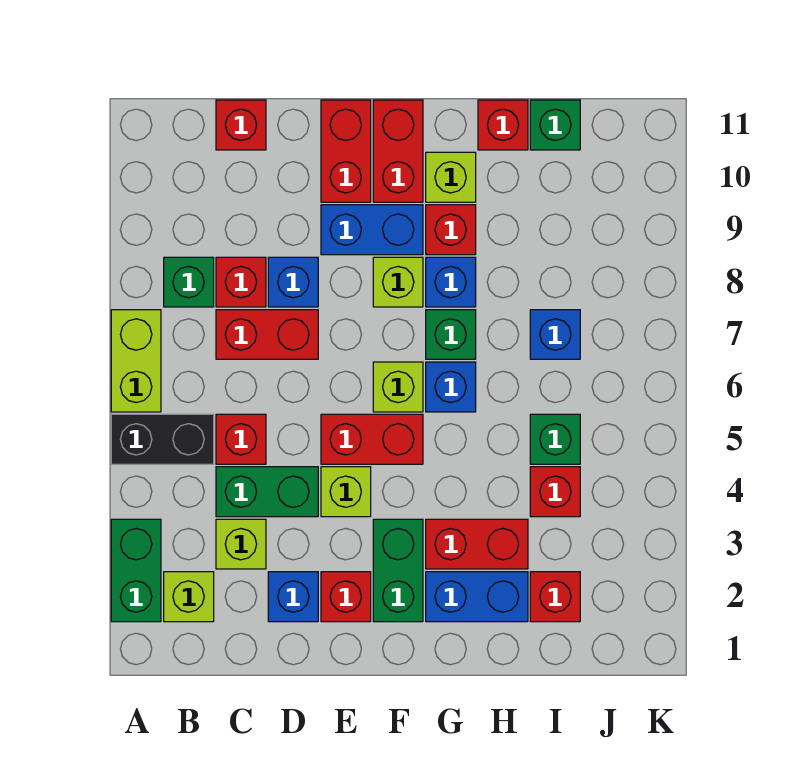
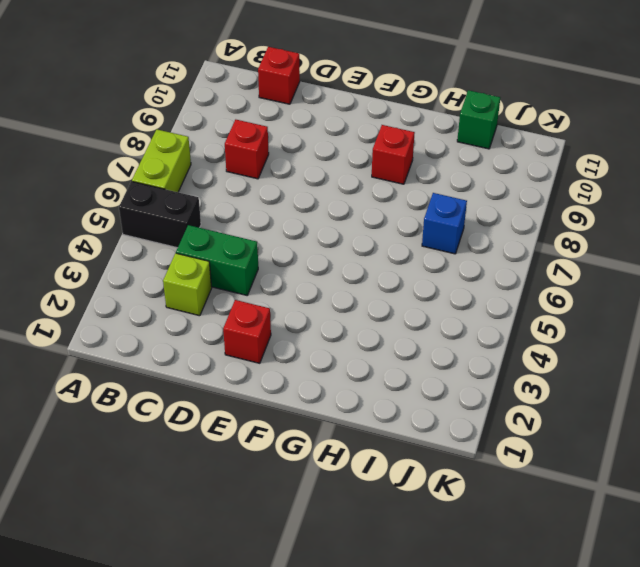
none -> green 1x2 brick [111,519,161,622]
none -> lime 1x1 brick [164,572,214,622]
none -> green 1x1 brick [164,257,214,307]
none -> red 1x1 brick [216,414,266,464]

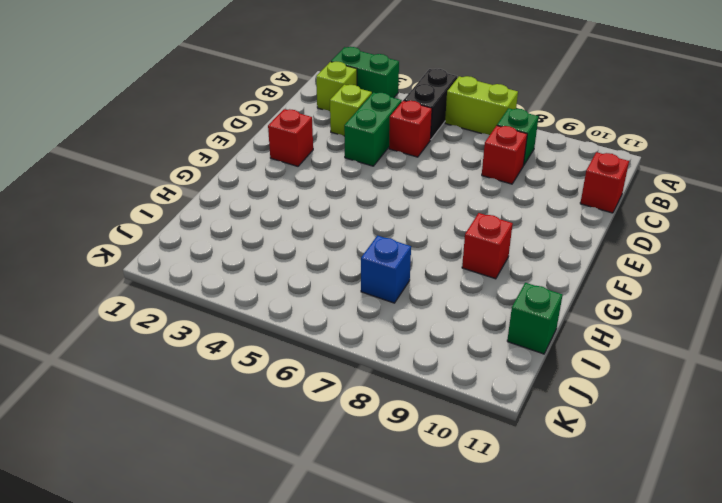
none -> red 1x2 brick [216,310,318,359]
none -> blue 1x1 brick [268,572,318,622]
none -> blue 1x1 brick [268,257,318,307]
none -> lime 1x1 brick [321,467,371,517]

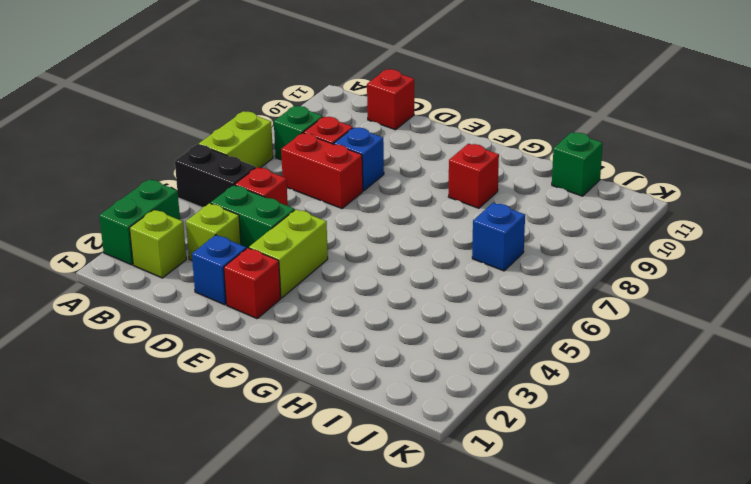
lime 1x2 brick [249,209,328,298] -> lime 1x1 brick [321,467,371,517]
none -> red 1x2 brick [321,414,423,464]
none -> blue 1x2 brick [321,205,423,255]
none -> red 1x2 brick [321,100,371,202]
none -> green 1x2 brick [373,519,423,622]

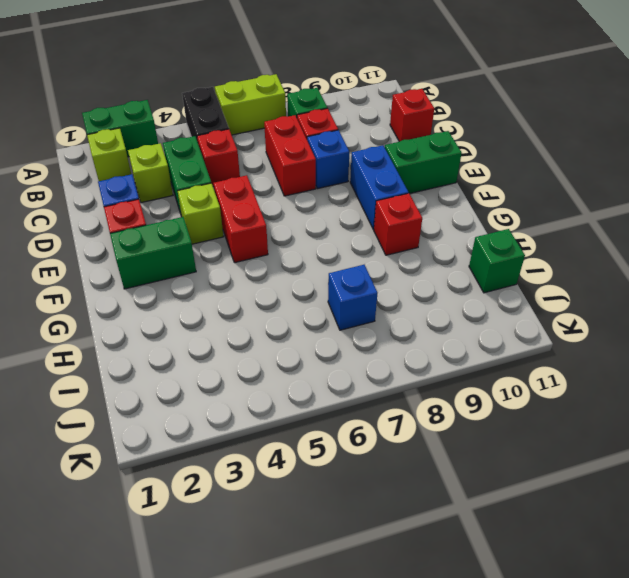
green 1x2 brick [385,131,462,194] -> red 1x2 brick [321,100,371,202]
none -> lime 1x1 brick [373,362,423,412]
none -> lime 1x1 brick [373,257,423,307]
none -> red 1x2 brick [373,100,423,202]
none -> blue 1x2 brick [426,572,528,622]

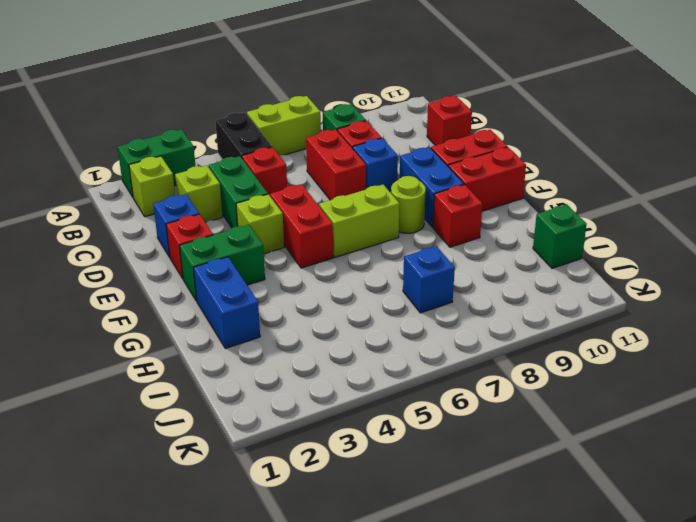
lime 1x2 brick [319,185,400,257] -> lime 1x1 brick [373,362,423,412]
lime 1x1 round brick [391,176,426,233] -> lime 1x1 brick [373,257,423,307]
none -> red 1x2 brick [426,519,528,569]
none -> blue 1x1 brick [426,362,476,412]
none -> green 1x1 brick [426,310,476,359]
none -> blue 1x1 brick [426,257,476,307]

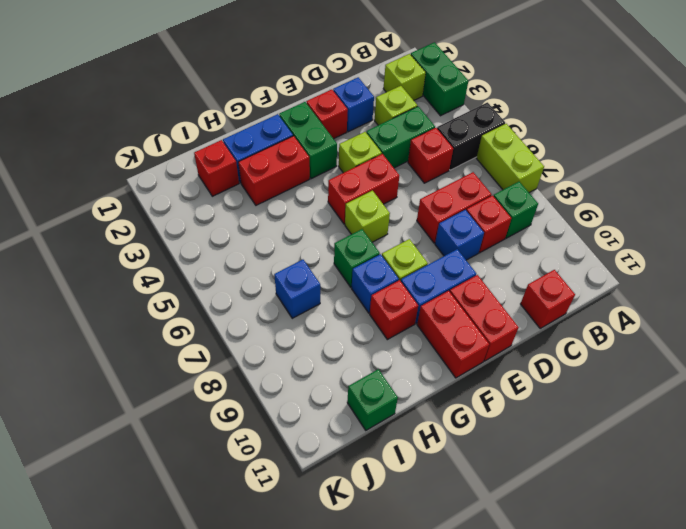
none -> blue 1x1 brick [426,362,476,412]
none -> lime 1x1 brick [426,152,476,202]
none -> red 1x1 brick [478,100,528,150]
none -> red 1x1 brick [530,467,580,517]

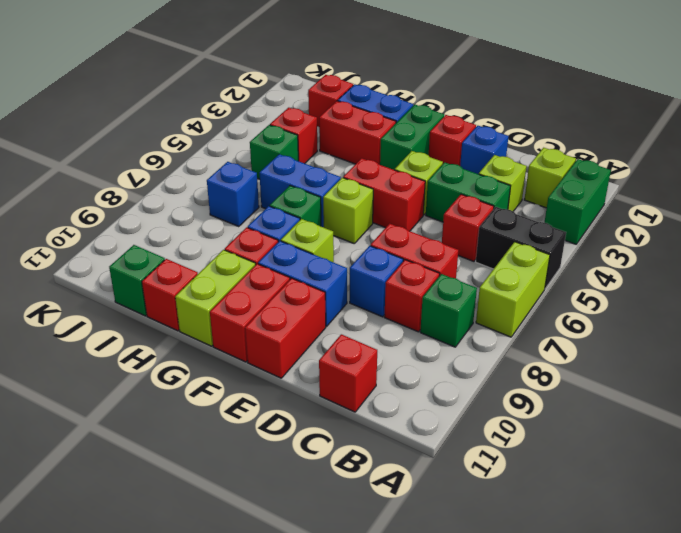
blue 1x2 brick [259,154,341,227] -> blue 1x1 brick [426,362,476,412]
lime 1x2 brick [175,250,255,346] -> lime 1x1 brick [426,152,476,202]

